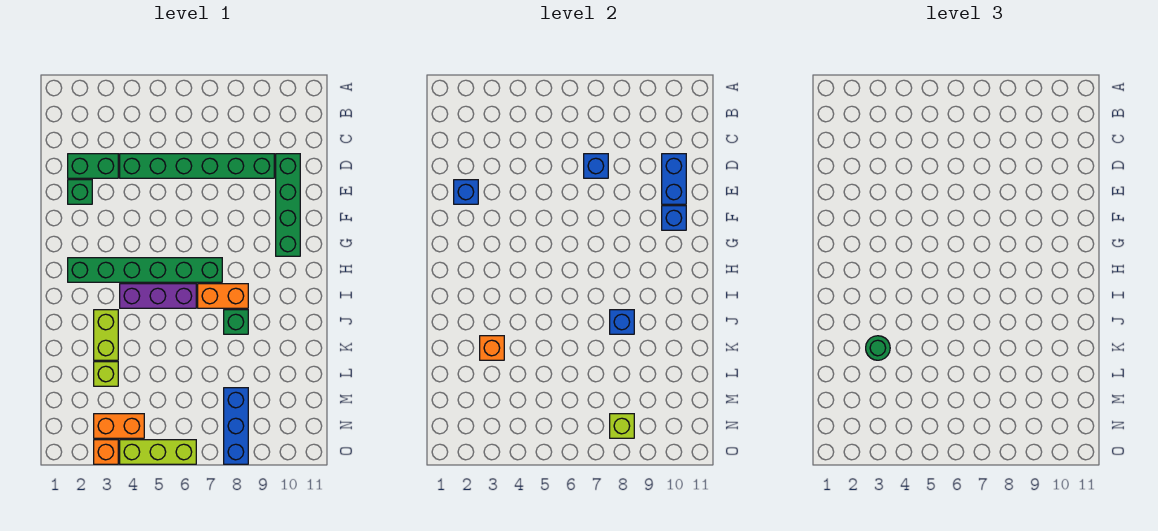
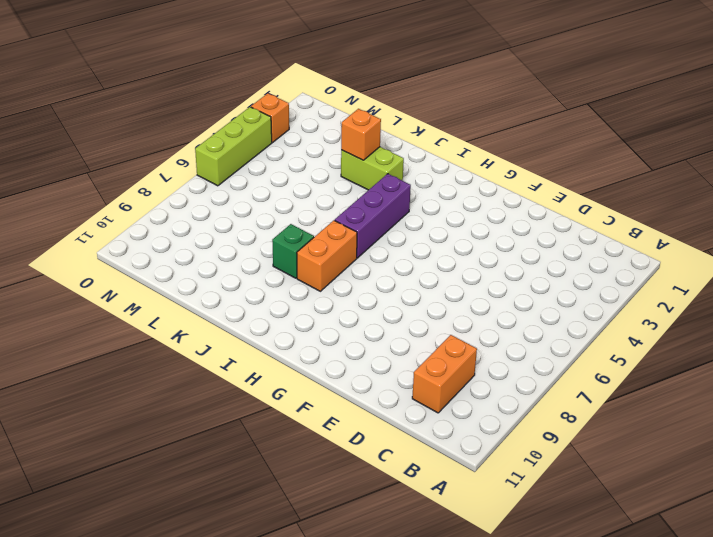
orange 1x2 brick [412,335,477,413] -> orange 1x2 brick moved to [94,414,144,438]
none -> green 1x2 brick [68,154,118,178]
none -> green 1x6 brick [120,154,274,178]
none -> green 1x4 brick [276,154,300,256]

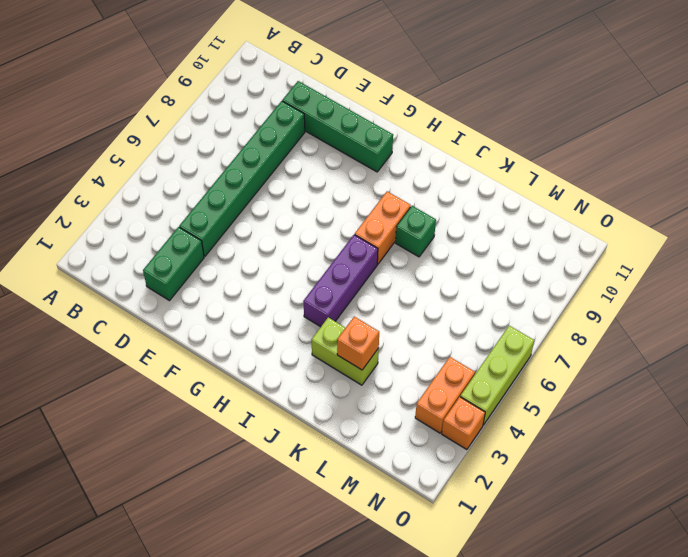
none -> green 1x1 brick [68,180,92,204]
none -> green 1x6 brick [68,258,222,282]
none -> lime 1x1 brick [94,362,118,386]

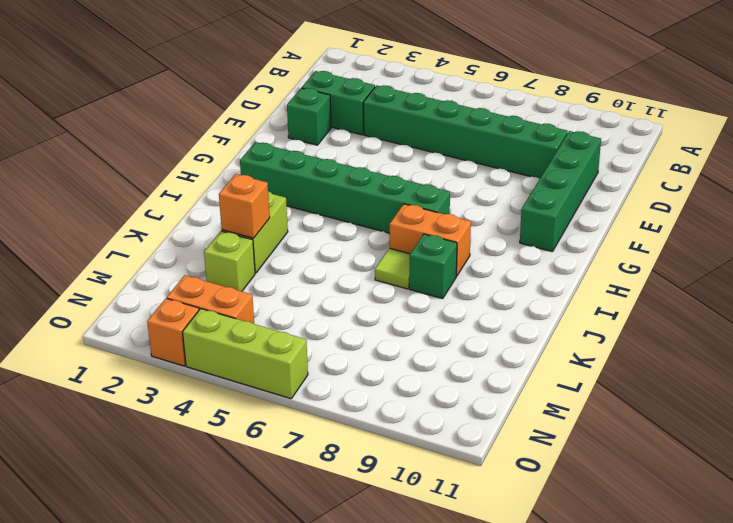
lime 1x1 tile [375,248,410,289] -> none
none -> purple 1x3 brick [120,284,196,308]
none -> blue 1x3 brick [224,388,248,464]
none -> blue 1x1 brick [584,154,608,178]

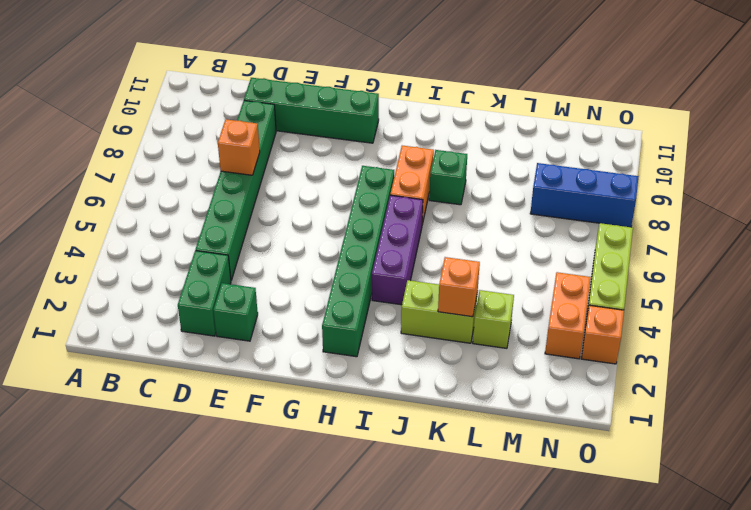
orange 1x1 brick [218,119,260,175] -> blue 1x1 brick [584,154,608,178]
none -> blue 1x2 brick [662,154,686,204]
none -> blue 1x1 brick [454,180,478,204]
none -> blue 1x1 brick [662,206,686,230]

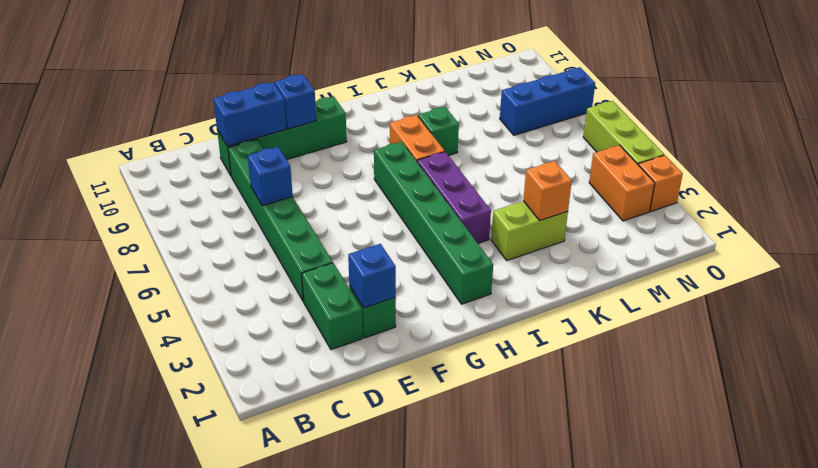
none -> lime 1x1 brick [94,362,118,386]
none -> blue 1x1 brick [610,310,634,334]
none -> lime 1x1 brick [610,414,634,438]

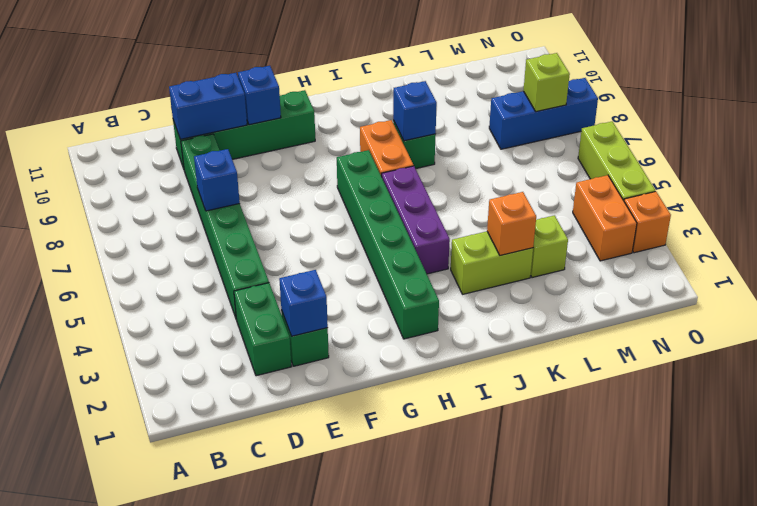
none -> green 1x1 round brick [866,336,890,360]

